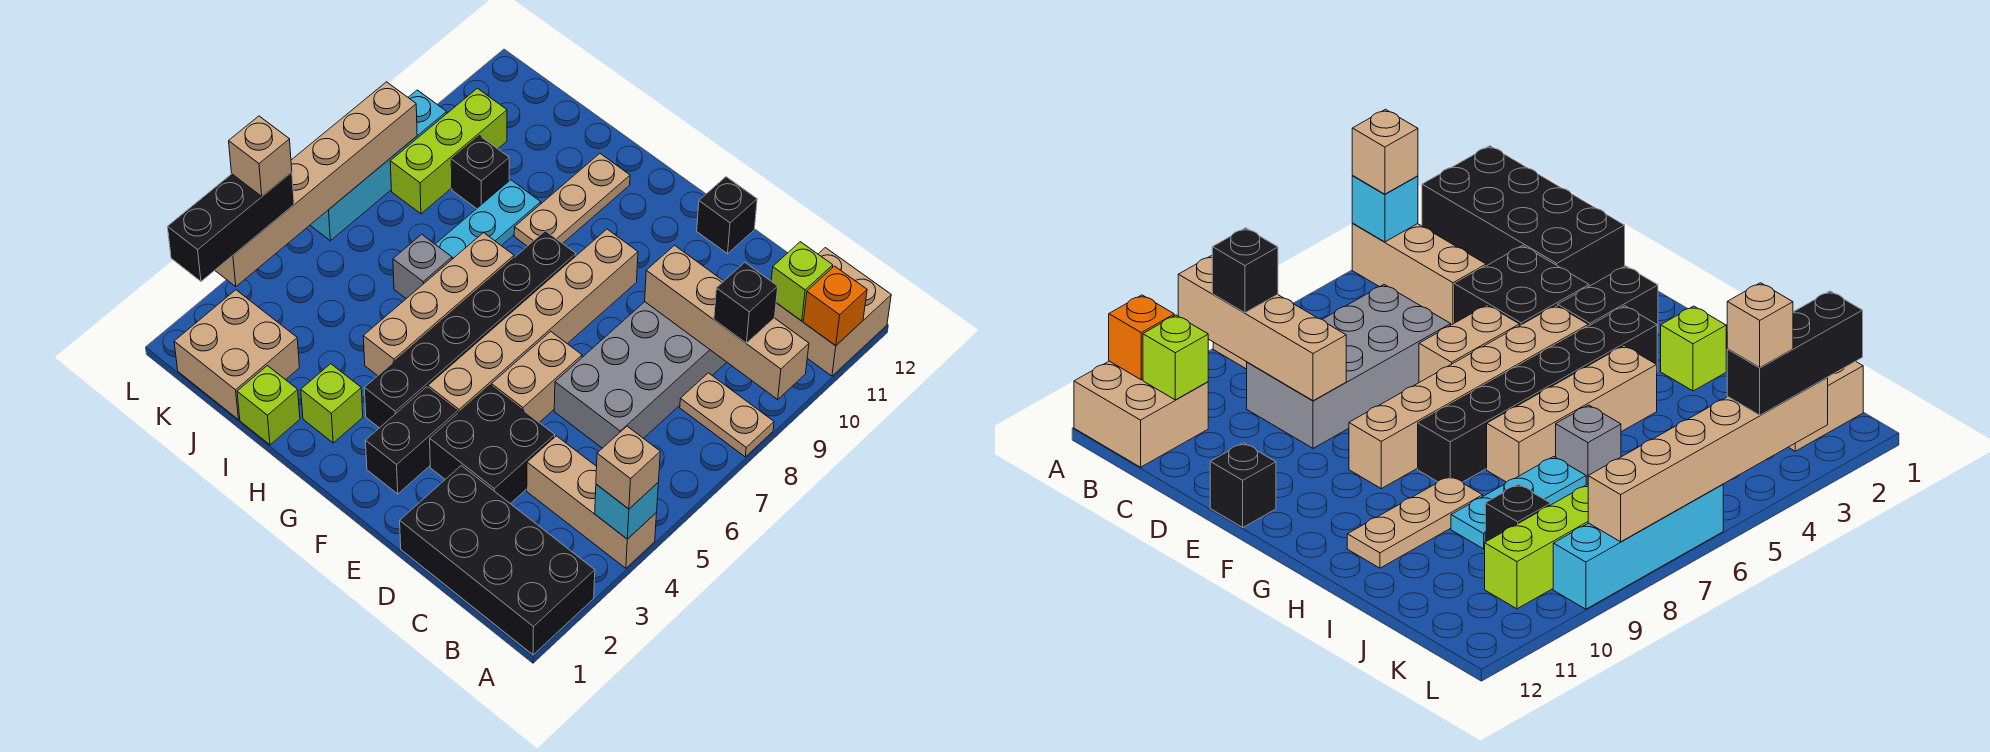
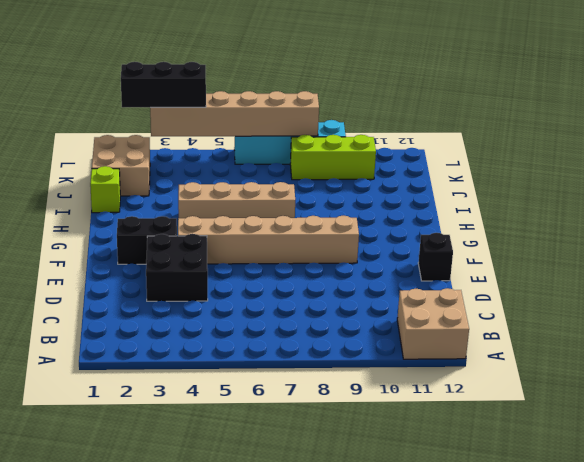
none -> black 2x4 brick [400,466,595,655]
none -> tan 1x3 brick [527,436,657,568]
none -> tan 1x2 plate [680,373,774,457]
none -> grey 2x4 brick [554,302,727,448]

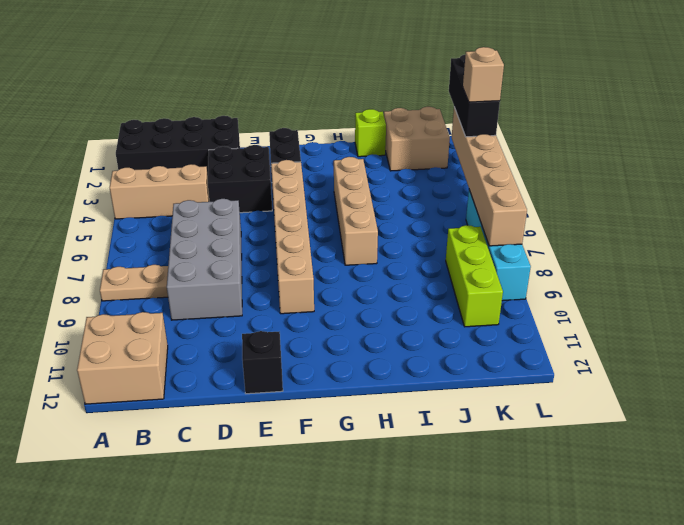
none -> tan 1x2 brick [492,331,582,422]
none -> black 1x6 brick [364,231,576,428]
none -> lime 1x1 brick [301,364,363,443]
none -> tan 1x3 plate [514,154,630,246]

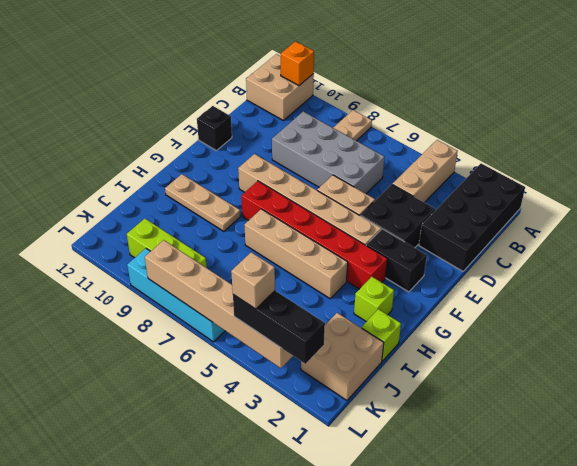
red 1x6 brick [241,181,387,289] -> black 1x6 brick [364,231,576,428]
none -> grey 1x1 brick [393,234,452,299]
none -> cyan 1x3 plate [435,180,541,259]
none -> black 1x1 brick [451,136,509,209]
none -> cyan 1x1 brick [595,483,658,539]

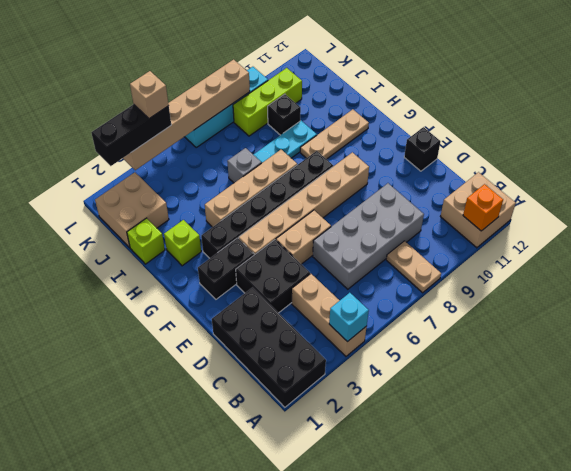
none -> tan 1x4 brick [645,245,809,399]
none -> lime 1x1 brick [771,242,833,321]
none -> tan 1x1 brick [596,426,660,509]
none -> black 1x1 brick [714,263,778,343]

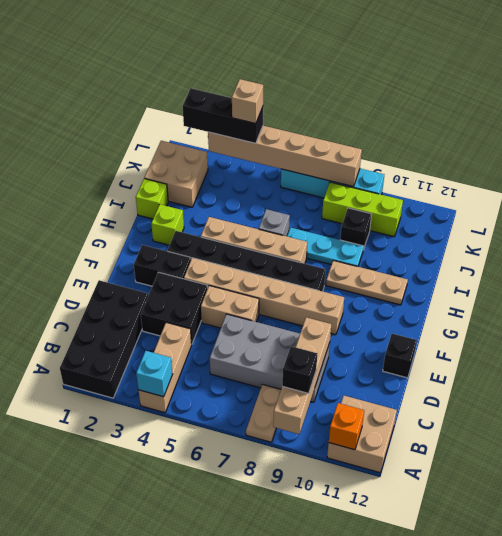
none -> lime 1x1 brick [771,242,833,321]
none -> tan 1x1 brick [596,426,660,509]

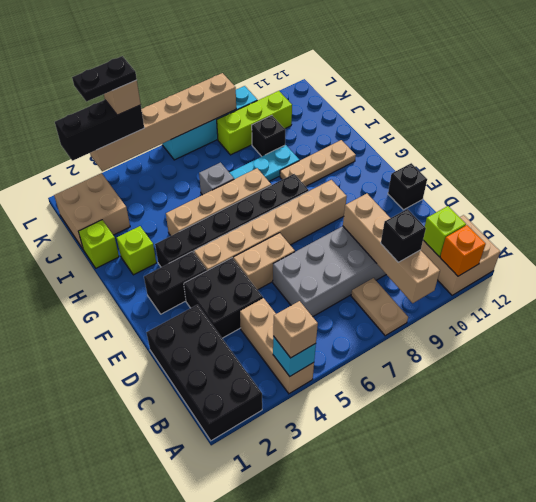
black 1x2 plate [72,56,137,102] -> none

